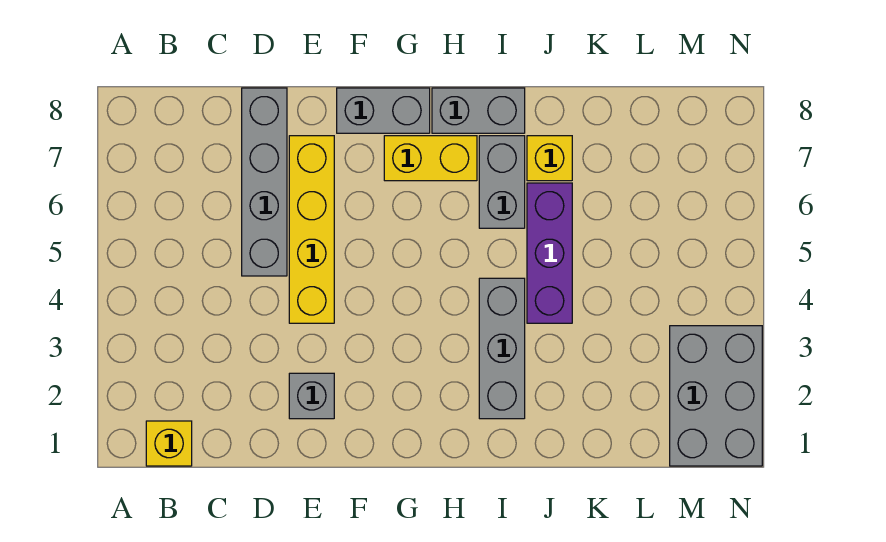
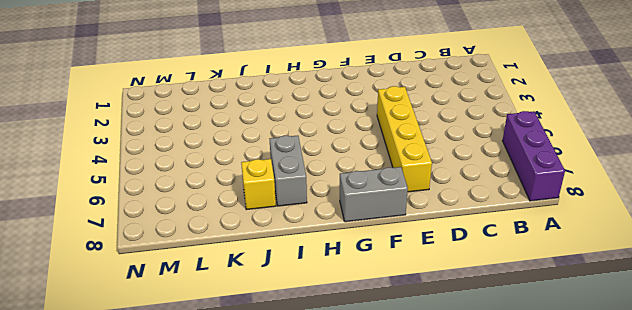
purple 1x3 brick [502,111,565,201] -> purple 1x3 brick moved to [527,183,572,323]
none -> yellow 1x1 brick [146,421,192,466]
none -> grey 1x4 brick [242,88,287,276]
none -> grey 1x1 brick [289,373,334,419]

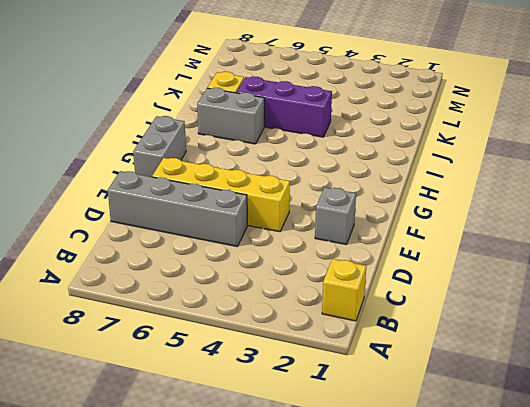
none -> yellow 1x2 brick [384,136,477,181]
none -> grey 1x2 brick [432,88,525,133]
none -> grey 1x3 brick [479,278,525,419]

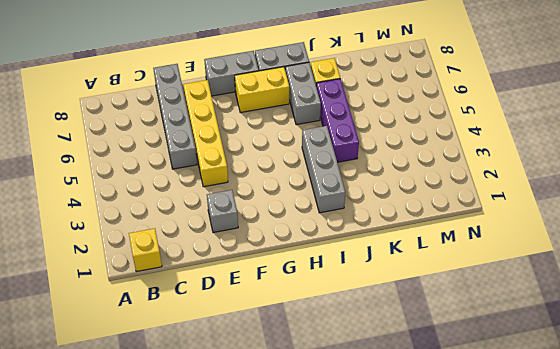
none -> grey 2x3 brick [670,326,762,466]

